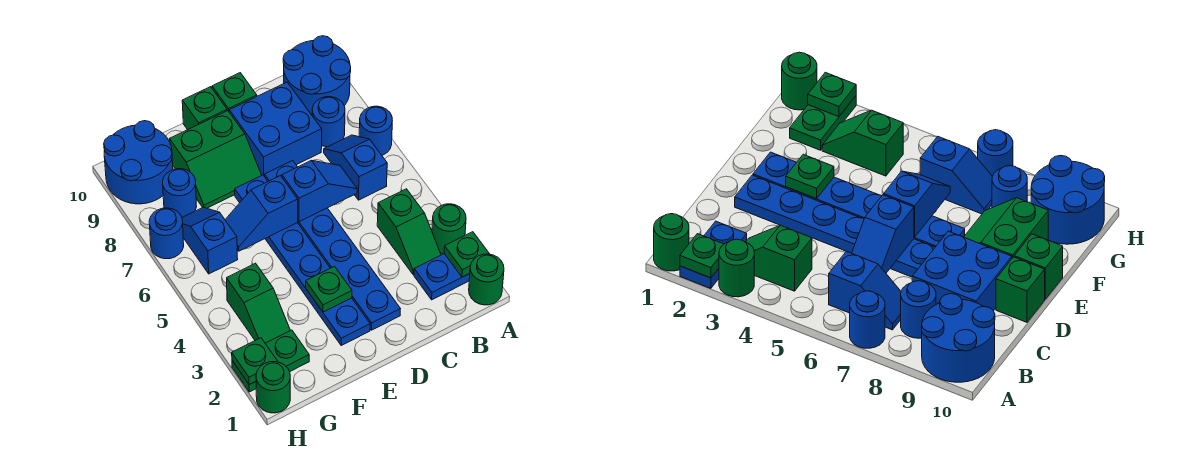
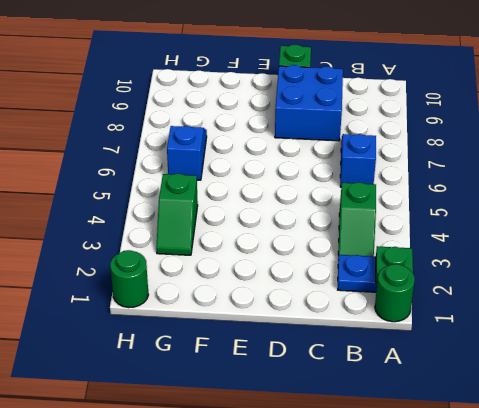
none -> green 1x1 round brick [432,204,466,254]
none -> blue 1x1 round brick [359,106,392,155]
none -> blue 2x2 round brick [283,36,351,115]

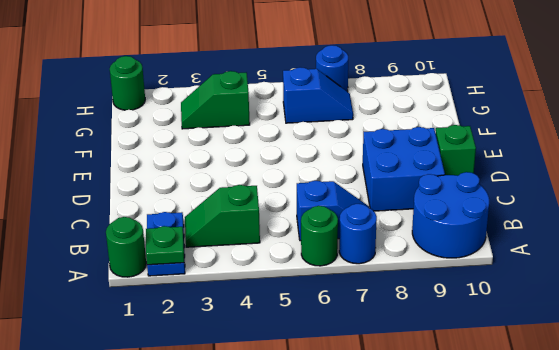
green 1x1 round brick [301,206,338,266] -> green 1x1 round brick moved to [432,204,466,254]
none -> blue 1x1 round brick [312,97,345,147]
none -> blue 1x6 plate [265,161,400,330]
none -> blue 1x6 plate [235,175,370,345]

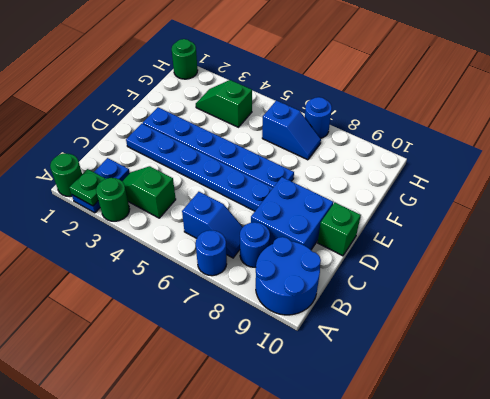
none -> green 2x2 slope [170,111,262,208]
none -> green 1x1 brick [182,87,227,130]
none -> green 1x2 plate [232,330,309,392]

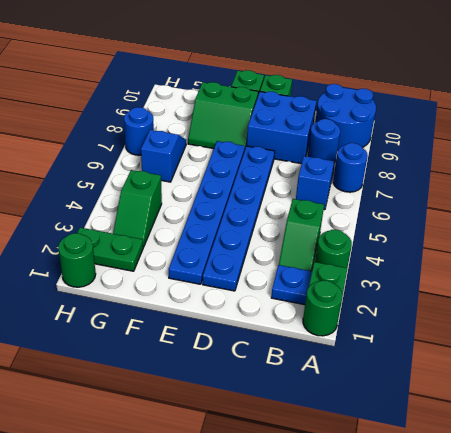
none -> blue 1x1 round brick [163,169,197,217]
none -> blue 2x2 round brick [104,121,173,204]
none -> blue 1x2 slope [282,161,357,222]

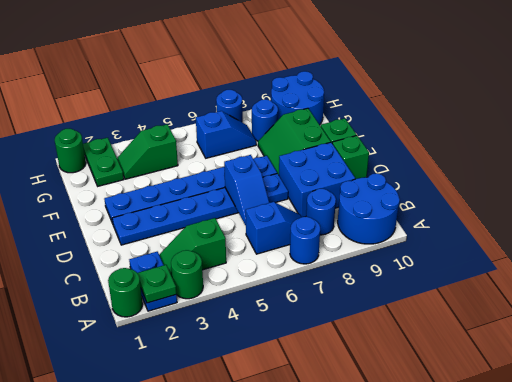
none -> green 1x1 plate [306,266,352,312]
none -> blue 1x2 slope [225,176,298,251]
none -> green 1x1 plate [232,338,278,385]

